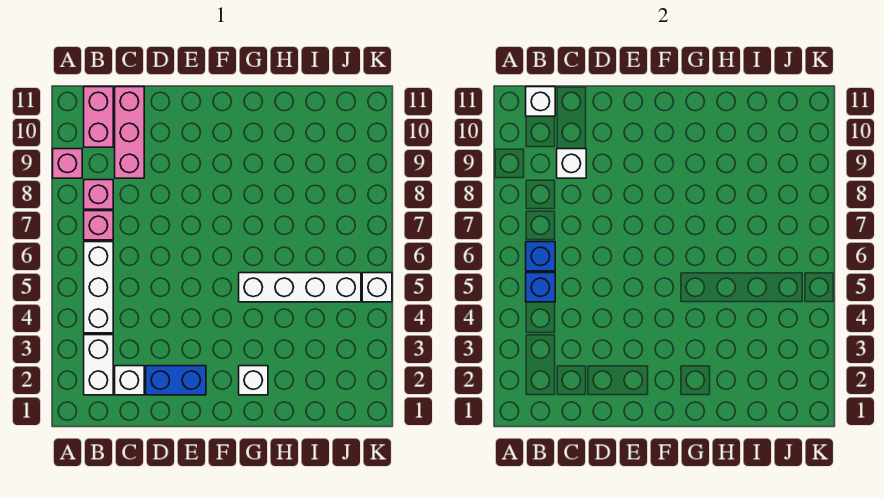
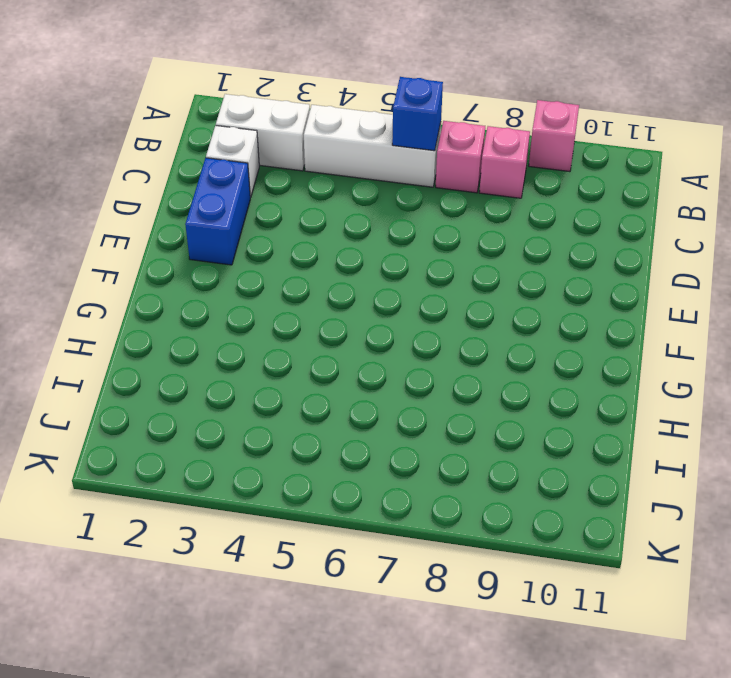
none -> pink 1x2 brick [84,87,113,147]
none -> pink 1x3 brick [115,87,144,178]
none -> white 1x1 brick [239,366,268,395]

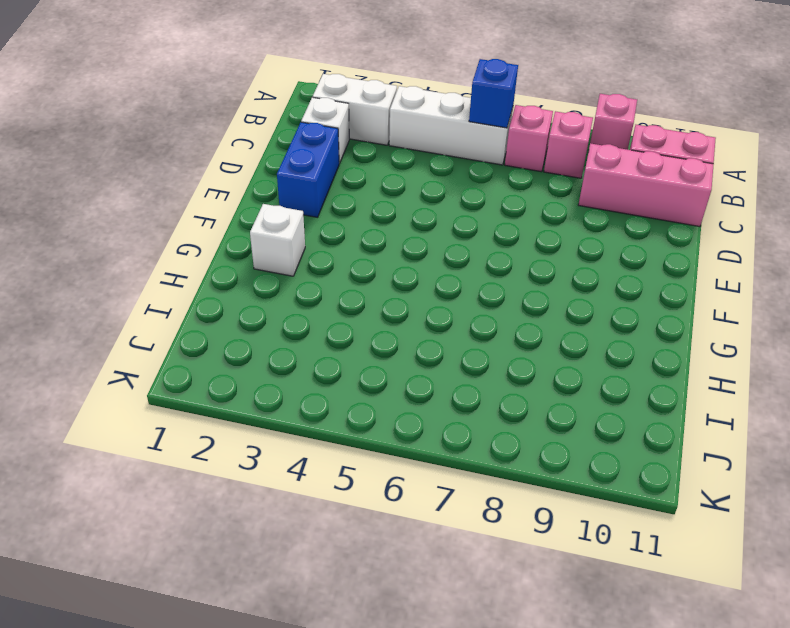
none -> white 1x4 brick [239,273,361,302]
none -> white 1x1 brick [362,273,392,302]
none -> blue 1x1 brick [526,273,555,302]

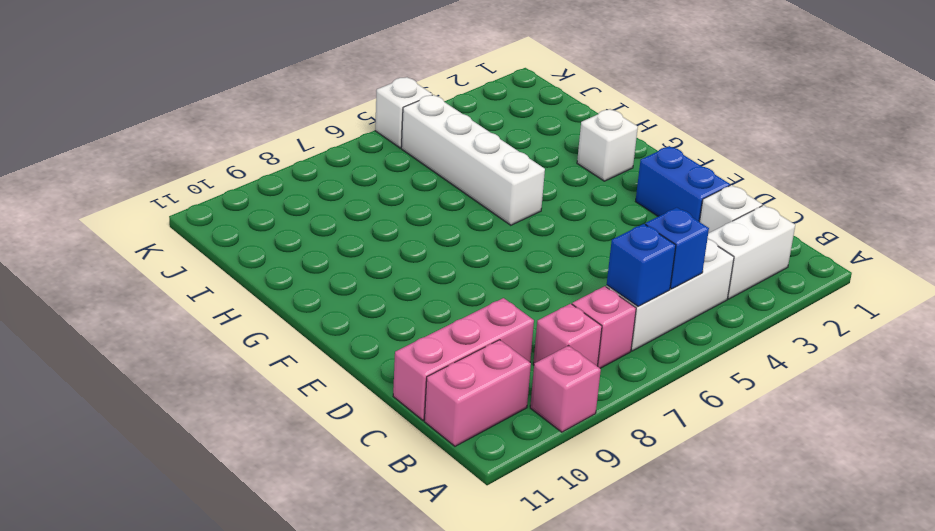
none -> white 1x1 brick [526,87,555,116]
none -> white 1x1 brick [557,149,586,178]

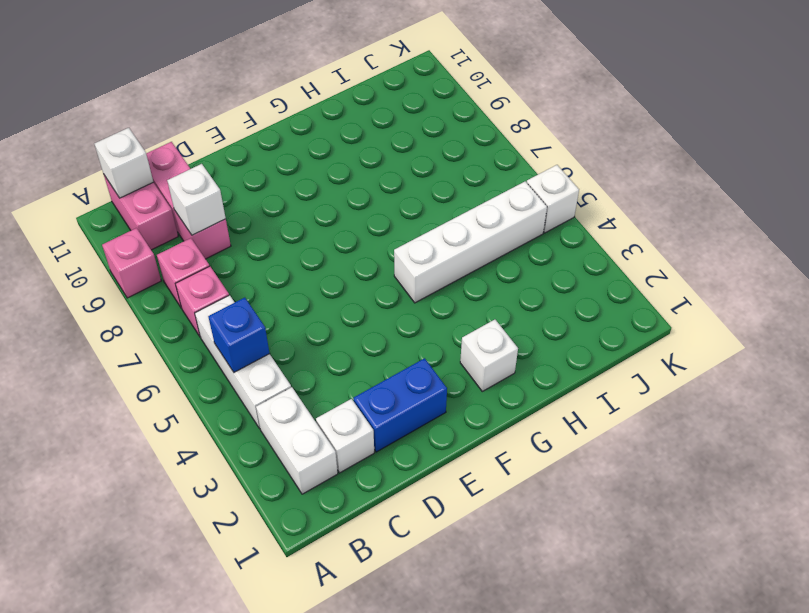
none -> blue 1x1 brick [526,242,555,271]

